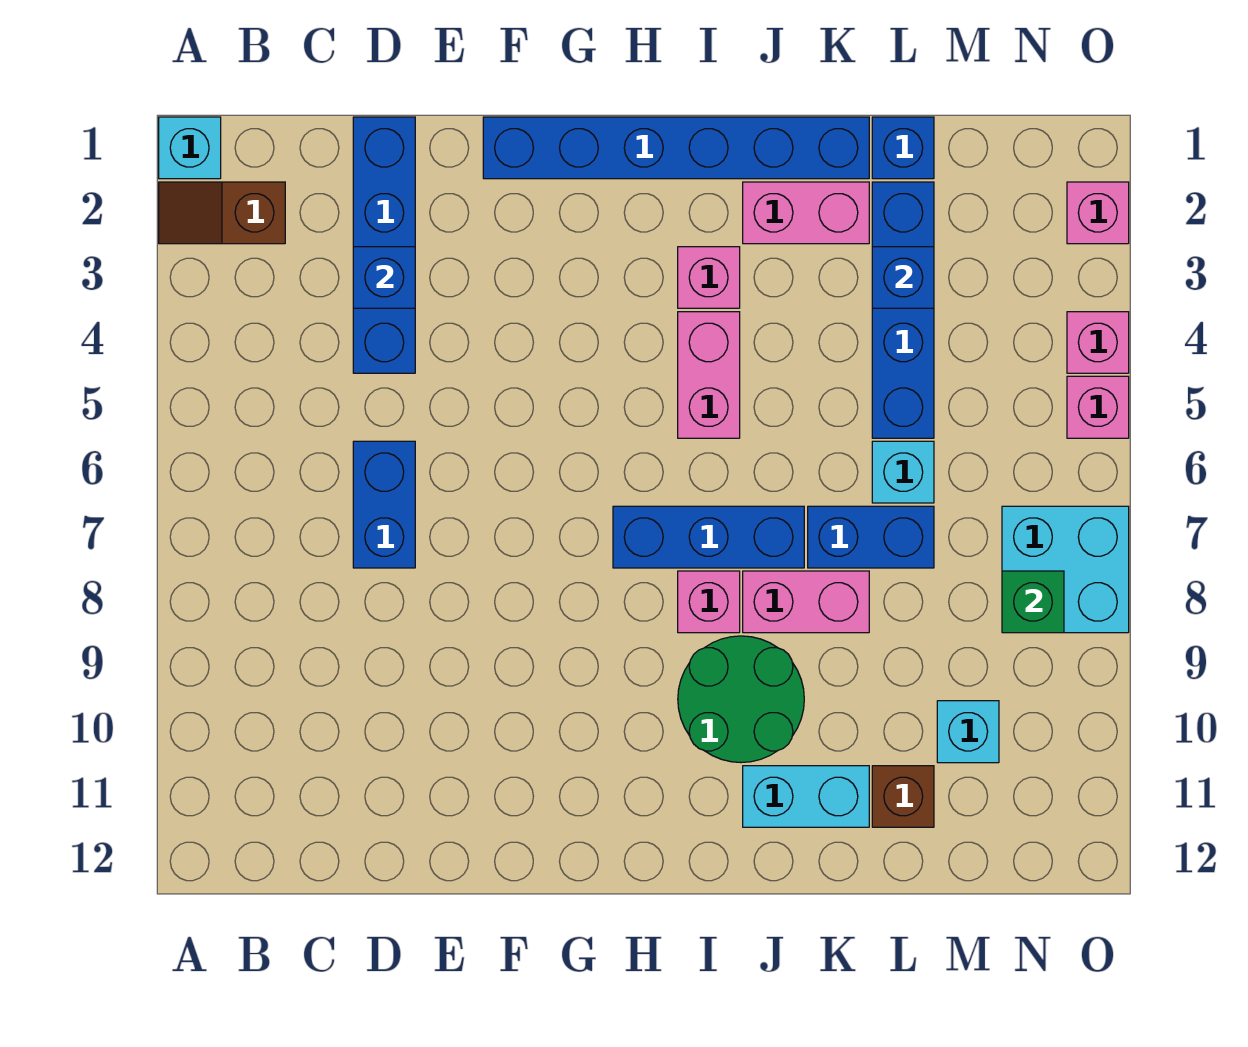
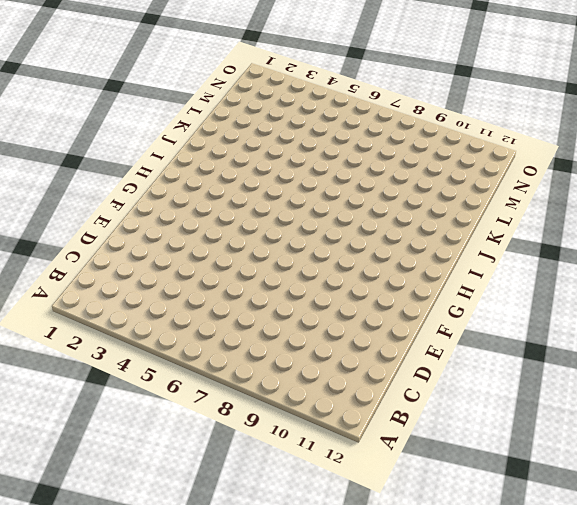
none -> cyan 1x1 brick [159,117,221,179]
none -> brown 1x2 slope [159,182,285,244]
none -> blue 1x4 brick [353,117,415,373]

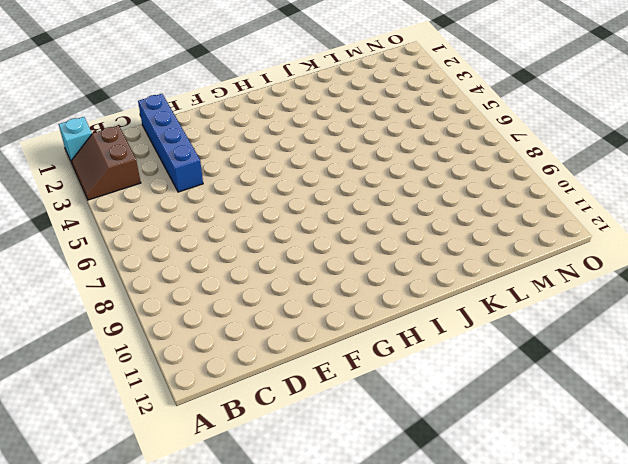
brown 2x2 slope [71,125,141,200] -> brown 1x2 slope [159,182,285,244]
none -> blue 1x2 brick [353,441,415,568]
none -> blue 1x6 brick [483,117,869,179]
none -> blue 1x3 brick [613,506,804,568]

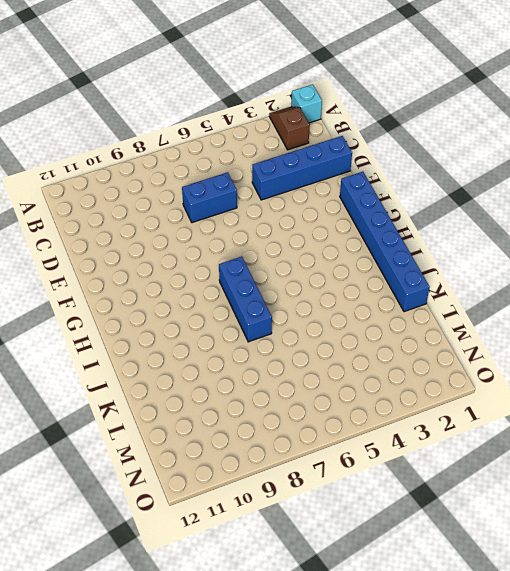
none -> pink 1x1 brick [678,247,740,308]
none -> pink 1x2 brick [678,312,740,438]
none -> pink 1x1 brick [678,571,740,633]

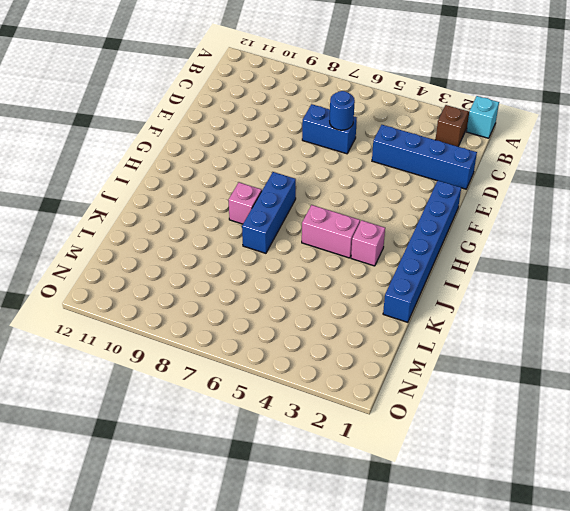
blue 1x1 round brick [330,91,355,130] -> none
none -> green 2x2 round brick [678,636,804,763]
none -> pink 1x2 brick [743,182,869,244]
none -> pink 1x2 brick [743,571,869,633]

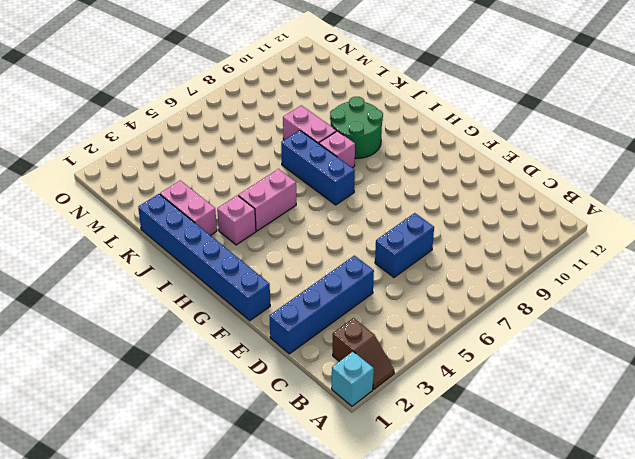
none -> cyan 1x2 brick [743,766,869,827]
none -> blue 1x2 brick [808,506,934,568]
none -> blue 1x1 brick [872,117,934,179]

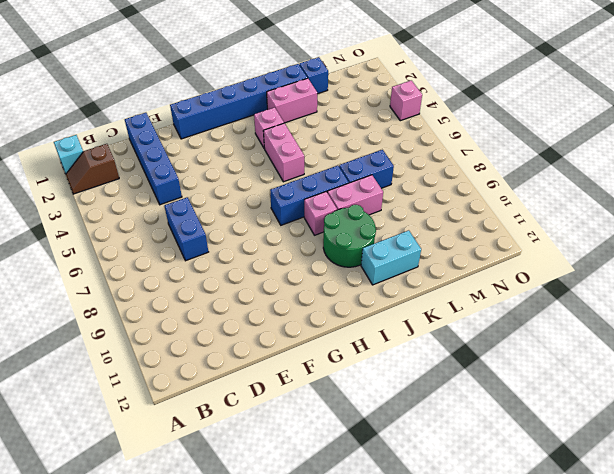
none -> blue 1x4 brick [872,182,934,438]
none -> cyan 1x1 brick [872,441,934,503]
none -> brown 1x1 brick [872,766,934,827]

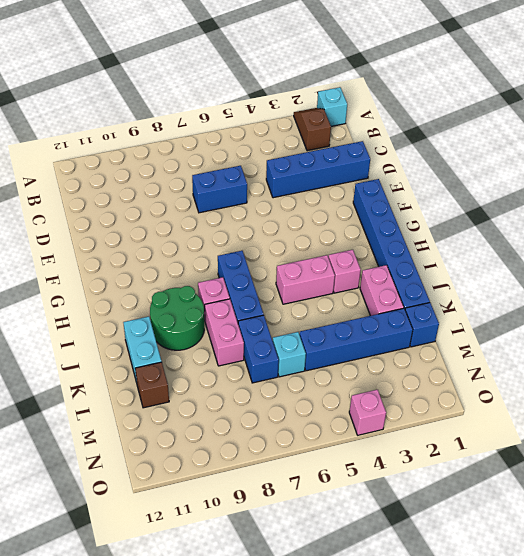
none -> cyan 1x1 brick [937,701,999,763]
none -> cyan 2x2 brick [1002,506,1129,633]
none -> pink 1x1 brick [1067,182,1129,244]

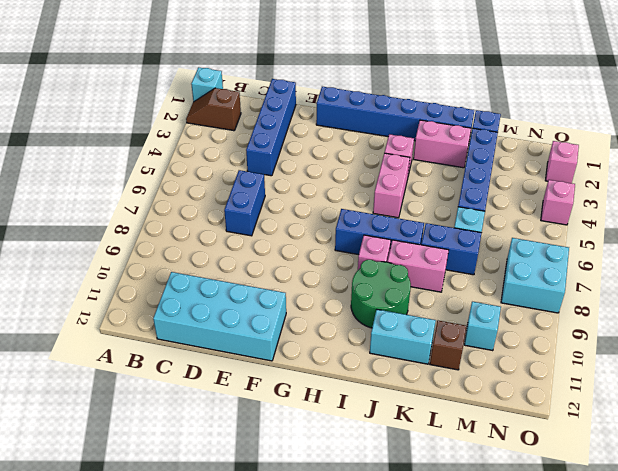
cyan 2x4 brick [153,272,286,361] -> none
none -> pink 1x1 brick [1067,376,1129,438]
none -> blue 1x1 brick [353,247,415,308]
none -> blue 1x1 brick [872,247,934,308]

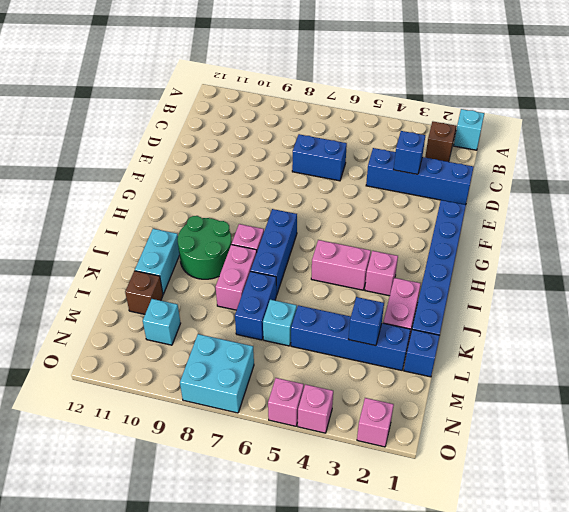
none -> green 1x1 brick [1002,571,1064,633]

